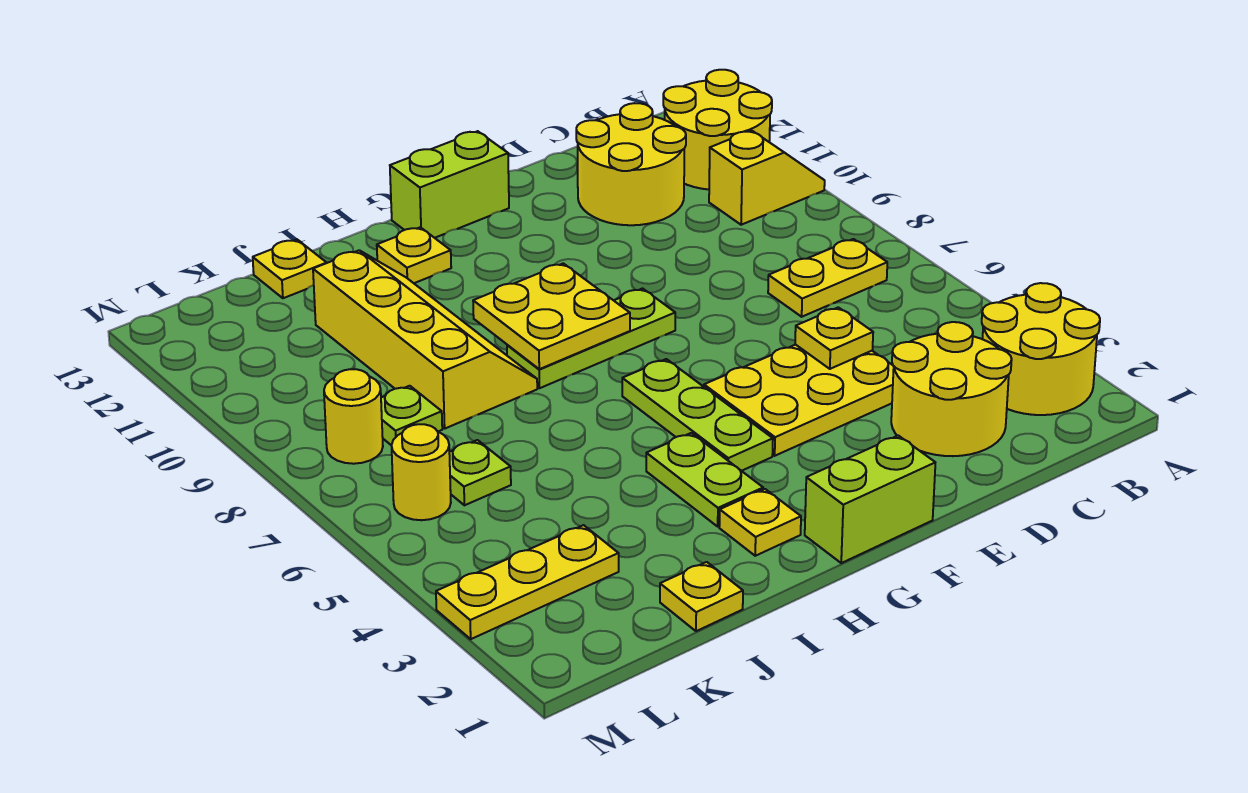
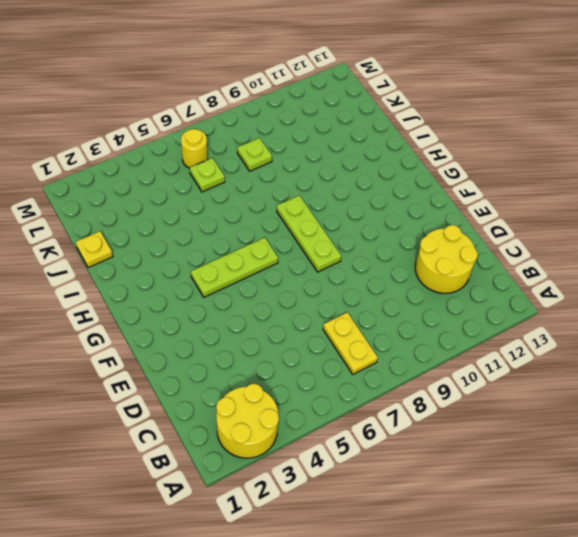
none -> yellow 1x2 slope [709,131,825,225]
none -> yellow 2x2 round brick [663,70,772,189]
none -> yellow 2x2 round brick [891,322,1012,456]

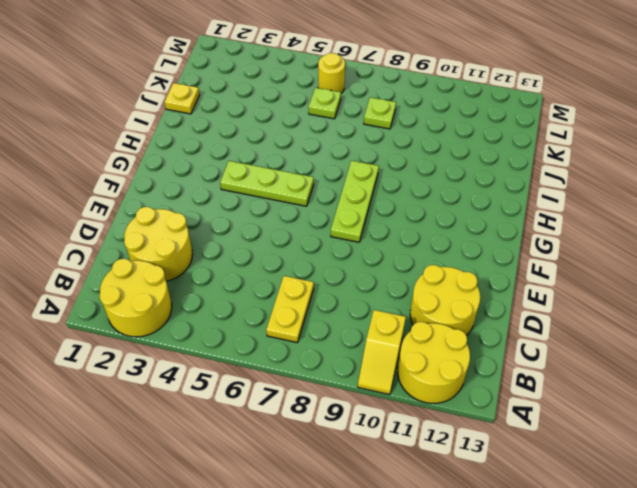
none -> yellow 2x3 plate [704,345,894,456]
none -> lime 1x2 brick [805,436,935,563]
none -> lime 1x2 brick [390,131,509,238]

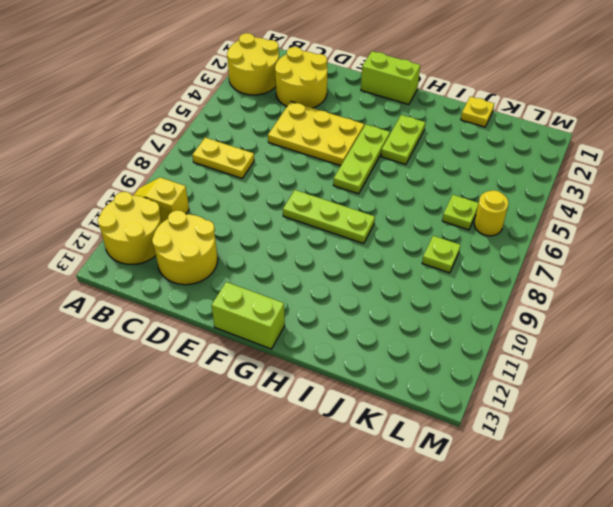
none -> yellow 1x1 plate [719,489,801,556]
none -> yellow 1x1 plate [377,227,451,283]
none -> yellow 2x4 slope [313,250,537,428]

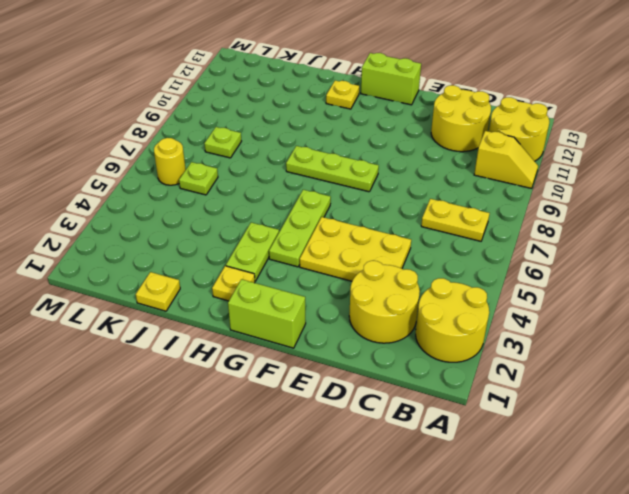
none -> yellow 2x4 slope [313,250,537,428]
none -> yellow 1x1 plate [253,240,326,298]
none -> yellow 1x3 plate [436,525,619,639]

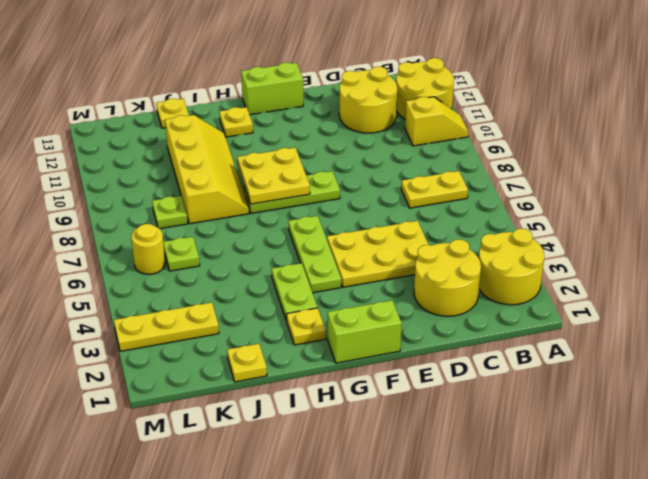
none -> yellow 1x1 round brick [324,369,383,464]
none -> yellow 1x1 plate [795,307,873,369]

